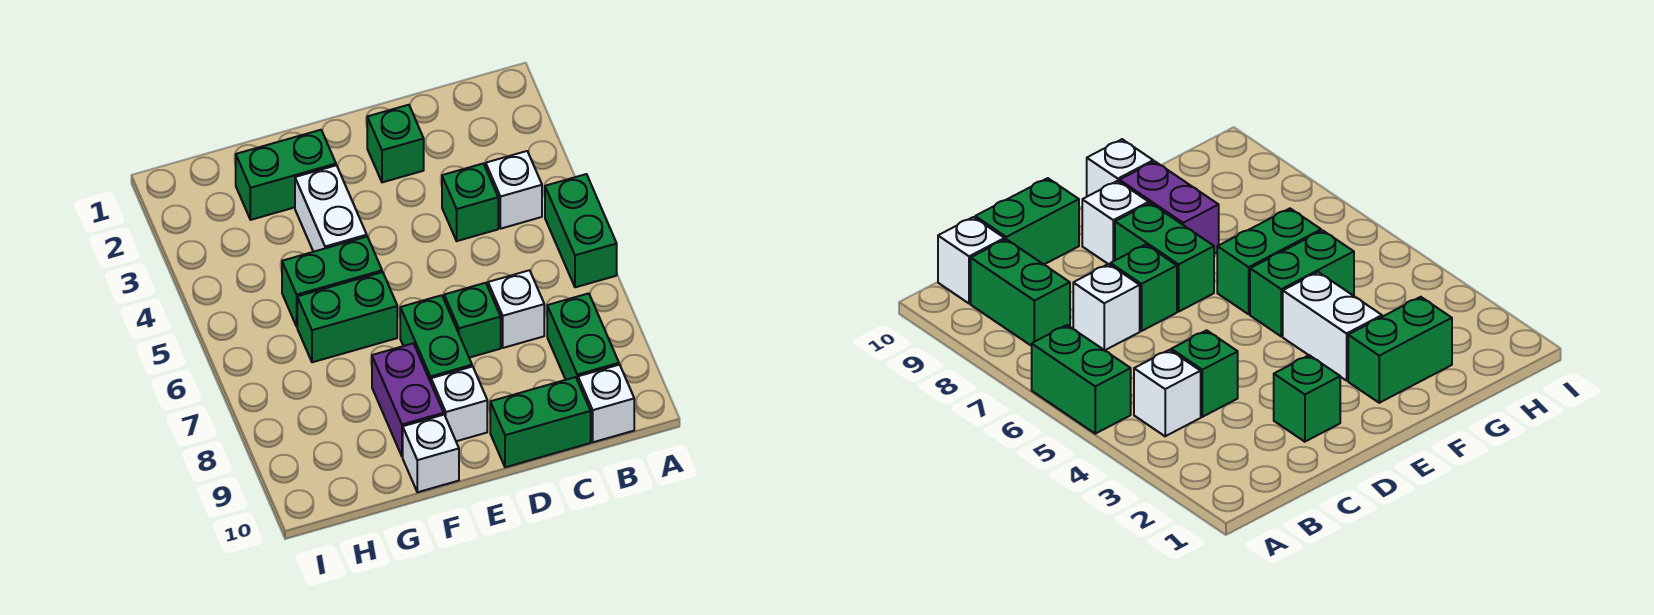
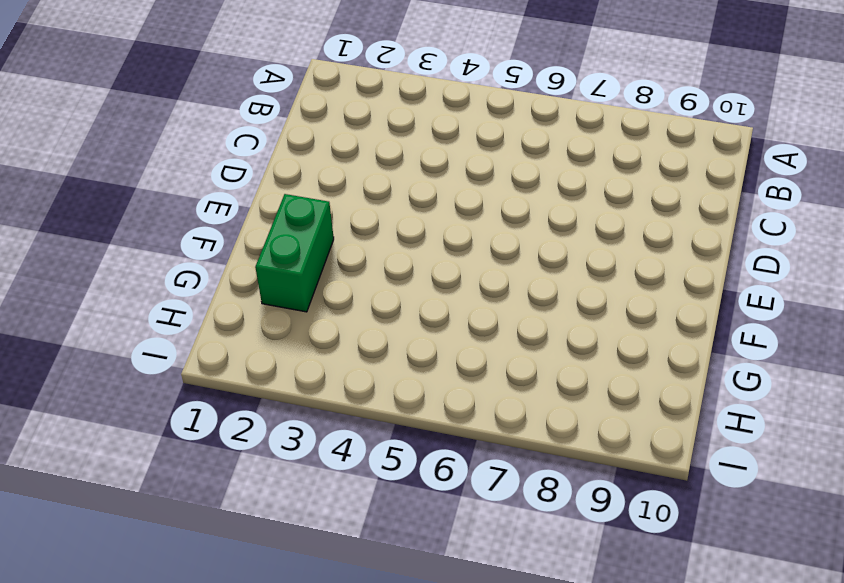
none -> green 1x2 brick [545,174,617,287]
none -> white 1x1 brick [486,151,542,229]
none -> green 1x2 brick [547,293,619,381]

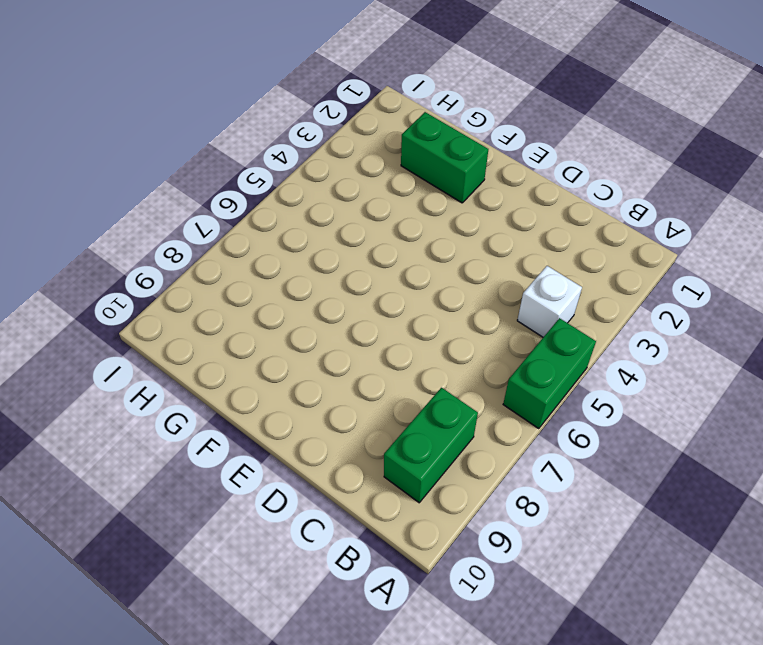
none -> white 1x1 brick [578,365,634,442]
none -> green 1x1 brick [442,164,498,241]
none -> white 1x1 brick [488,270,544,348]

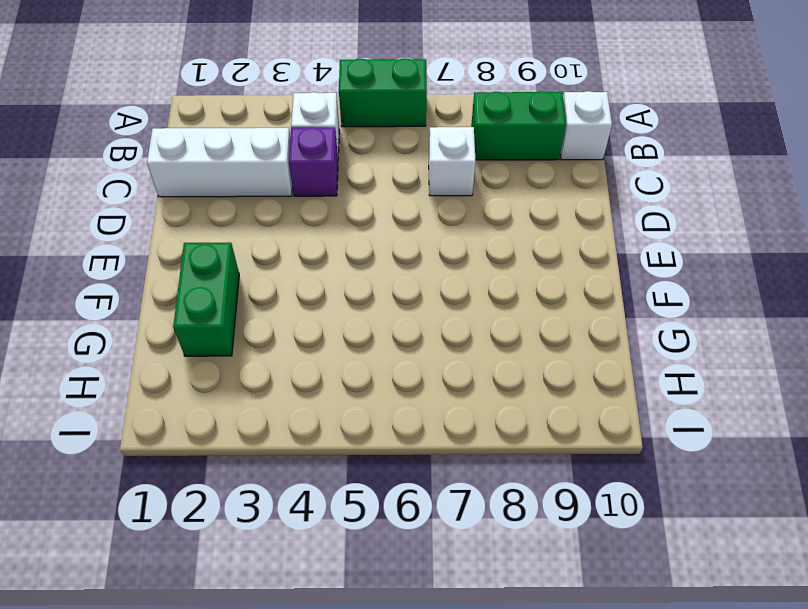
white 1x3 brick [147,128,292,197] -> none
purple 1x1 brick [289,127,338,196] -> green 1x1 brick [442,164,498,241]
none -> green 1x2 brick [490,377,591,467]
none -> green 1x1 brick [367,105,424,182]
none -> green 1x1 brick [444,283,501,358]

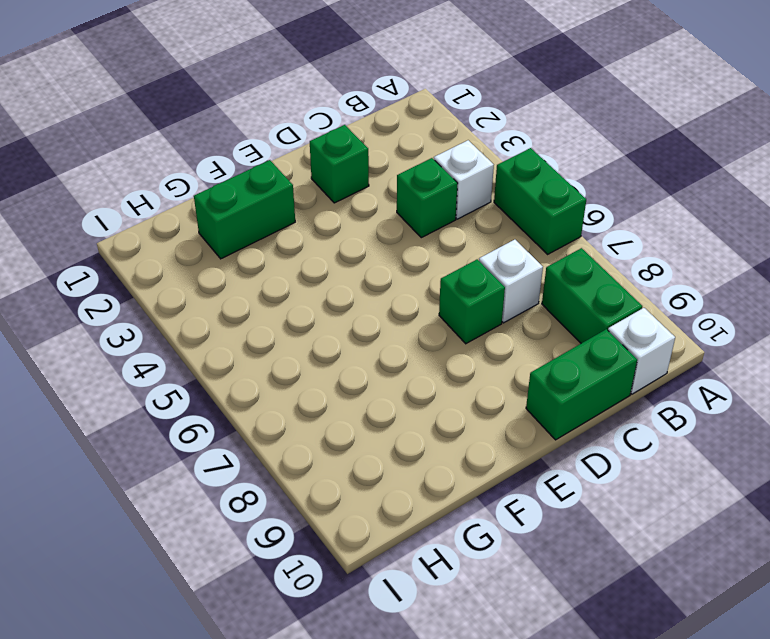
none -> green 1x2 brick [400,295,472,382]
none -> white 1x1 brick [431,366,487,441]
none -> white 1x2 brick [295,165,367,252]

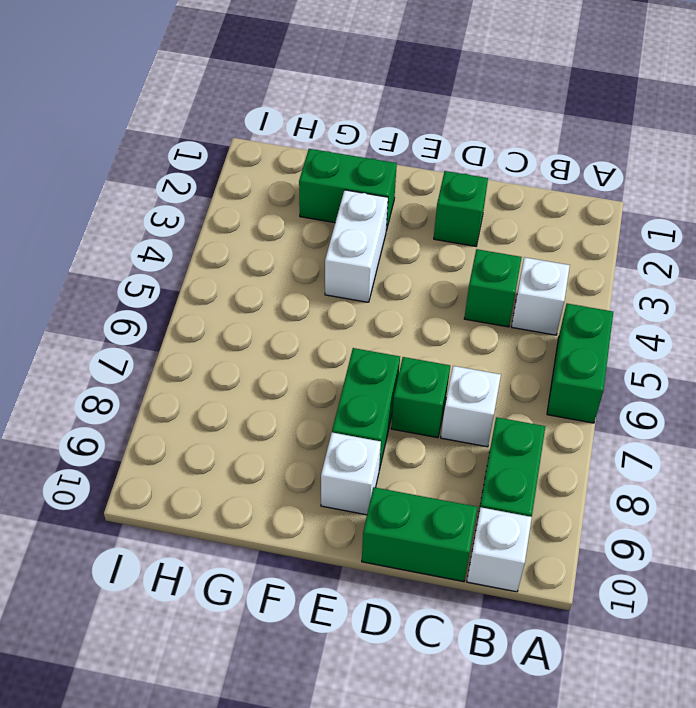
none -> green 1x2 brick [282,237,382,326]
none -> green 1x2 brick [297,272,397,362]
none -> purple 1x2 brick [372,343,444,457]

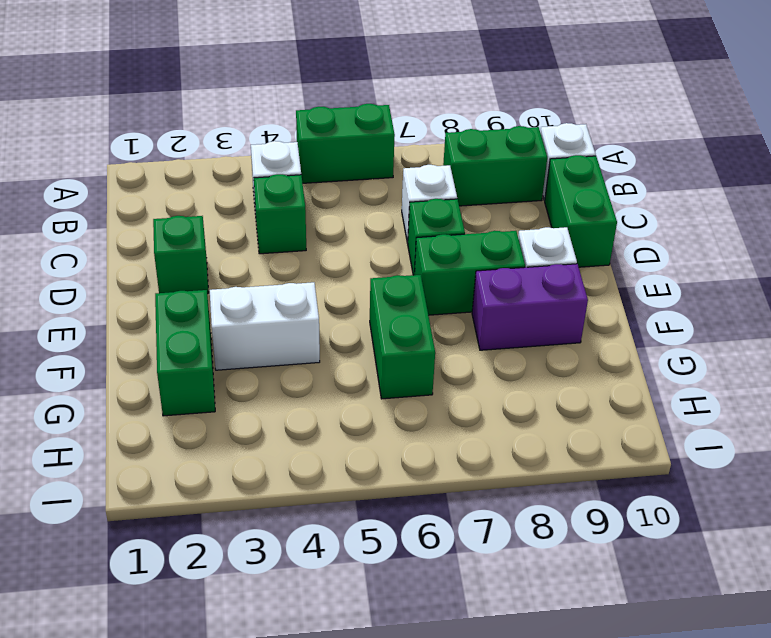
none -> green 1x2 brick [282,237,382,326]
none -> white 1x1 brick [403,415,459,492]

